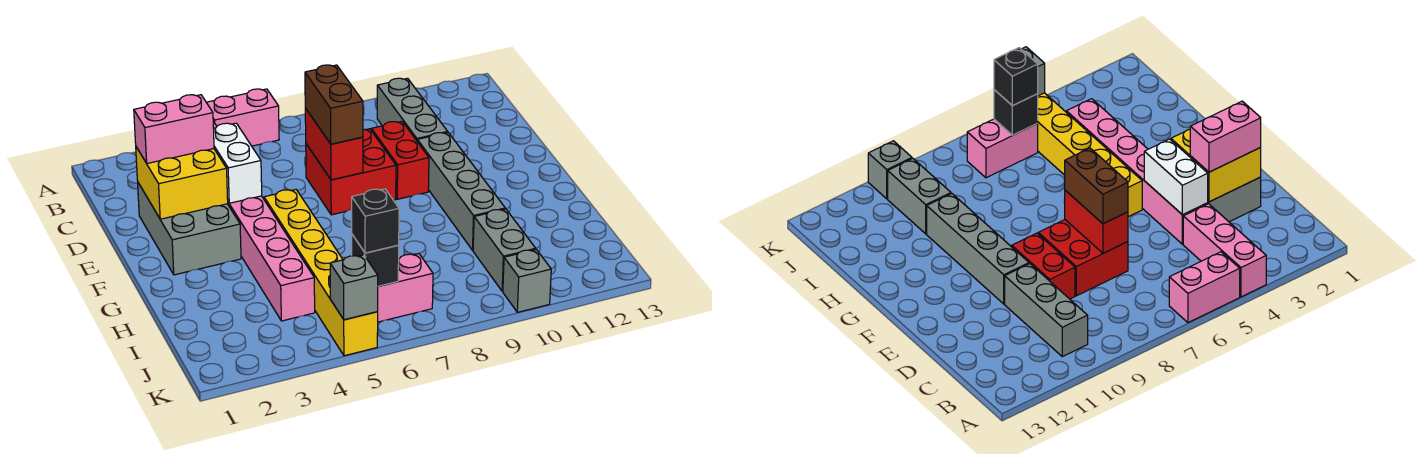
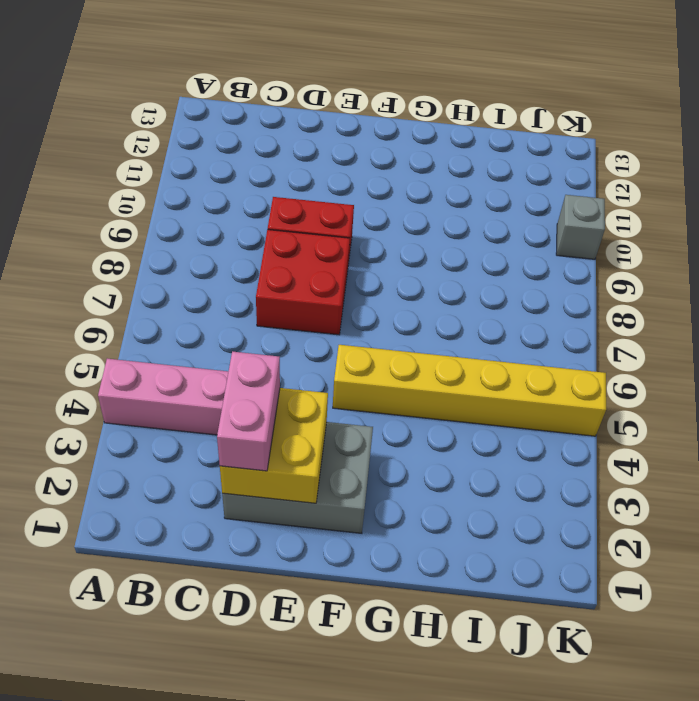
none -> pink 1x2 brick [206,89,279,146]
none -> grey 1x3 brick [377,78,448,140]
none -> pink 1x6 brick [228,196,315,321]

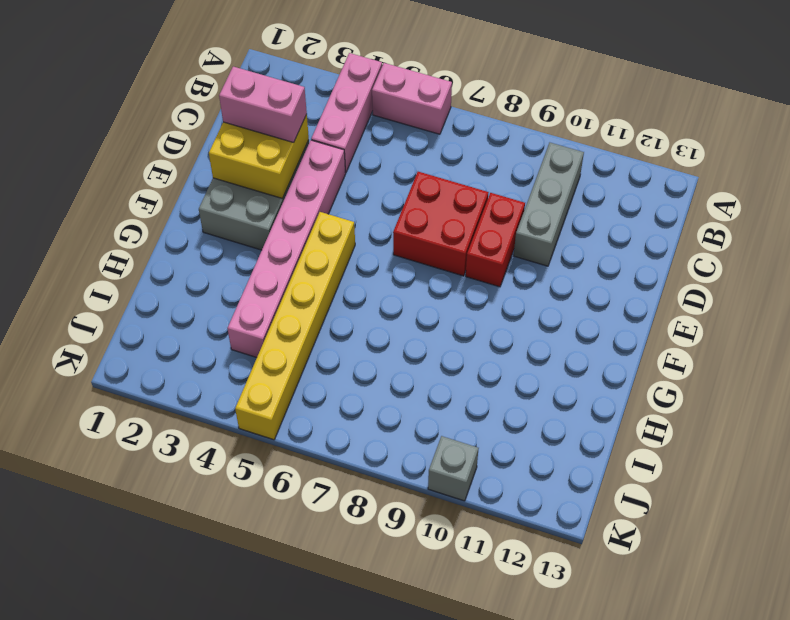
none -> grey 1x4 brick [417,133,505,250]
none -> grey 1x2 brick [473,209,536,291]
none -> pink 1x2 brick [378,254,433,322]

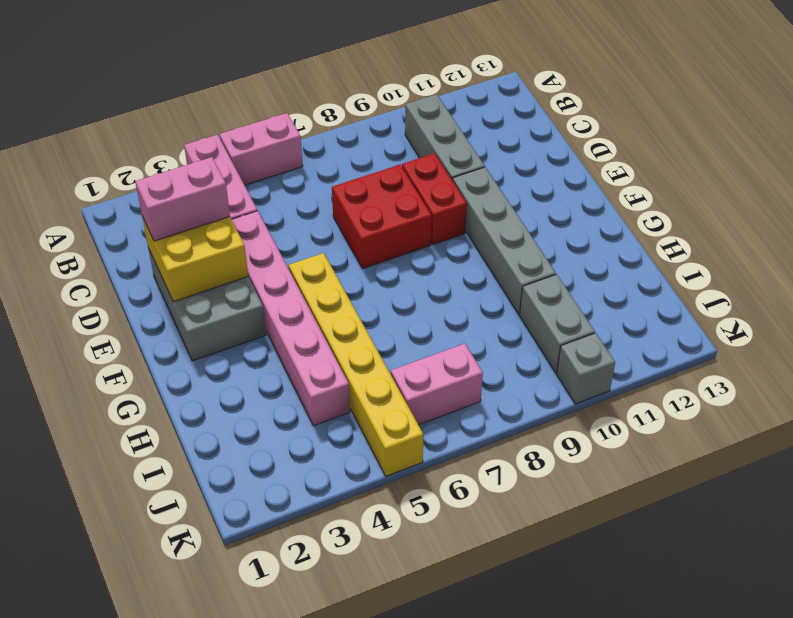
none -> white 1x2 brick [214,123,262,203]
none -> red 1x2 brick [305,108,363,180]
none -> black 1x1 brick [352,235,399,286]

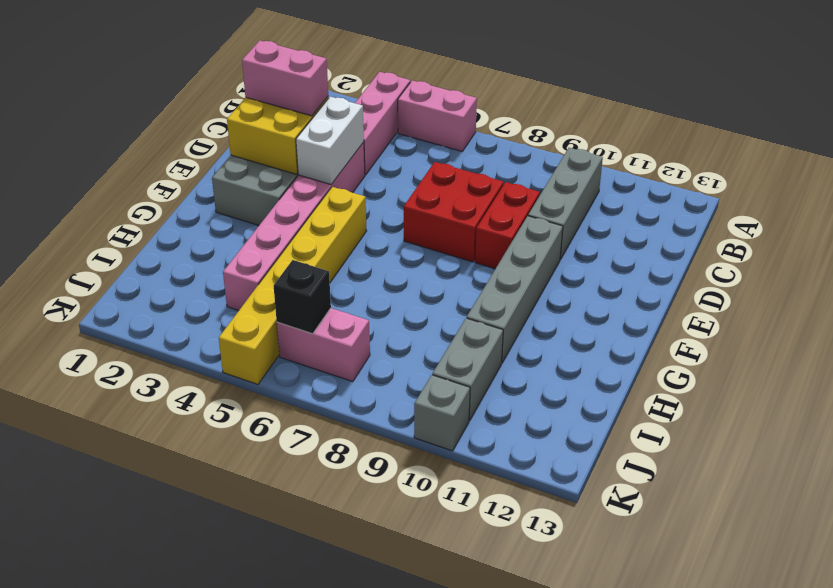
none -> red 1x2 brick [305,108,363,180]
none -> grey 1x1 brick [330,255,378,320]
none -> brown 1x2 brick [305,65,363,144]

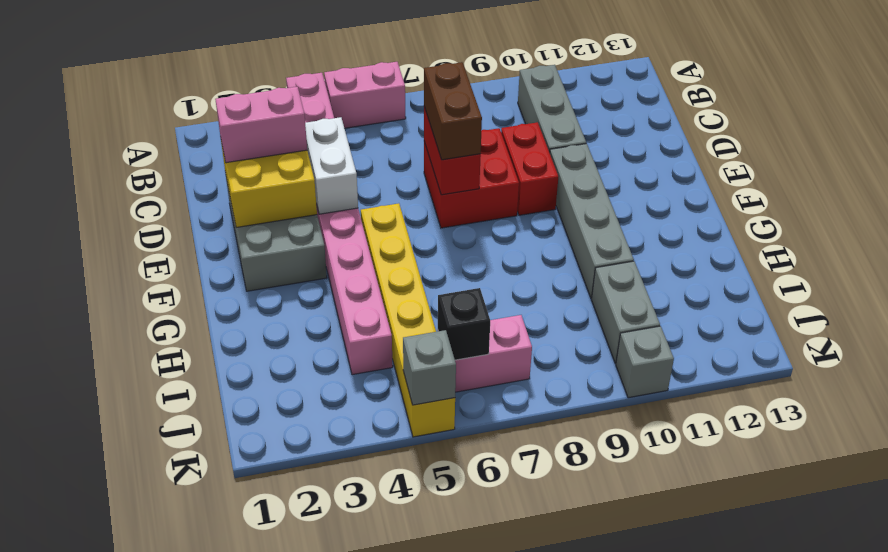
none -> black 1x1 brick [352,189,399,253]

